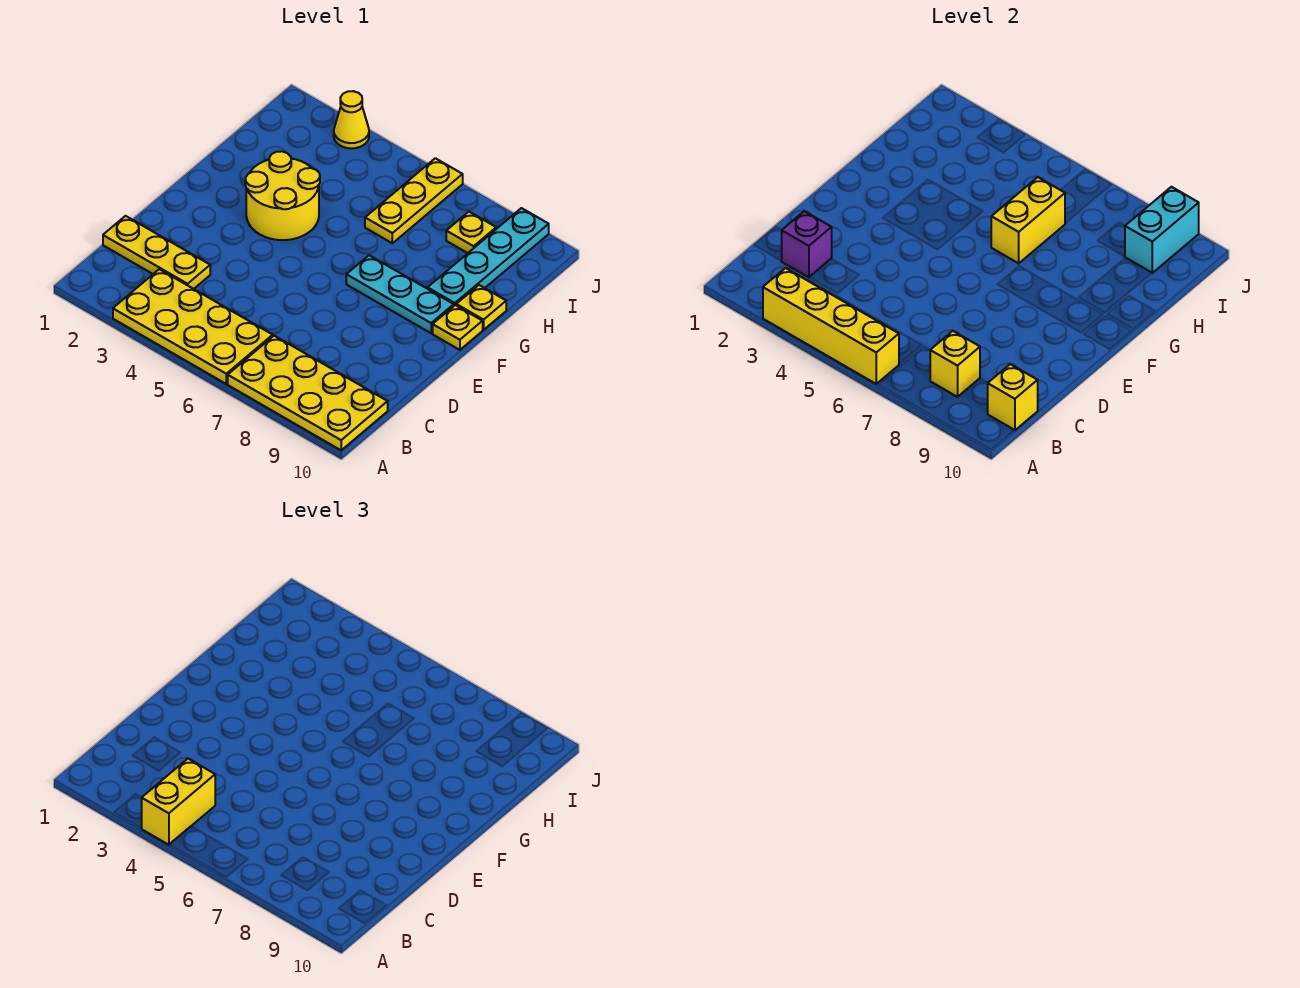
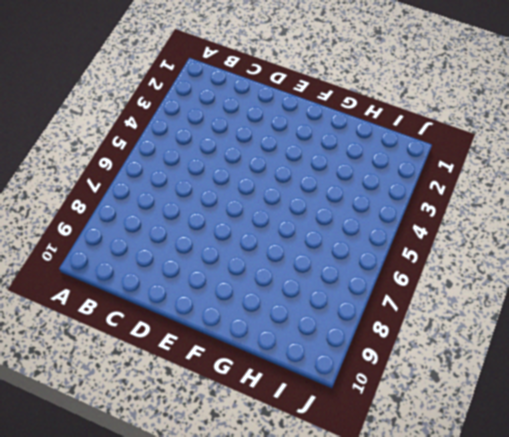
none -> yellow 2x4 plate [113,269,273,384]
none -> yellow 2x4 plate [228,336,388,450]
none -> yellow 1x3 plate [103,216,210,289]

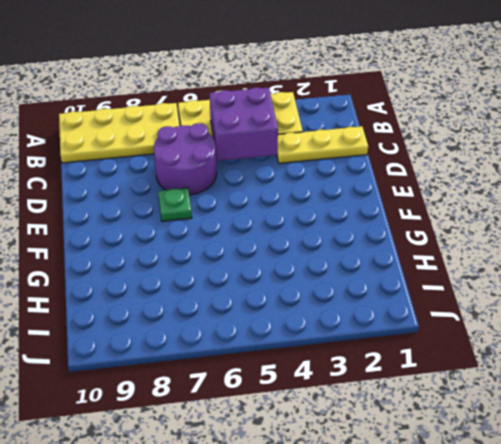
purple 2x2 brick [210,87,278,161] -> none
purple 2x2 round brick [154,123,217,195] -> none
green 1x1 plate [158,188,192,221] -> none
none -> yellow 2x2 round brick [245,151,320,240]
none -> cyan 1x3 plate [346,255,454,333]
none -> yellow 1x1 plate [433,305,483,350]

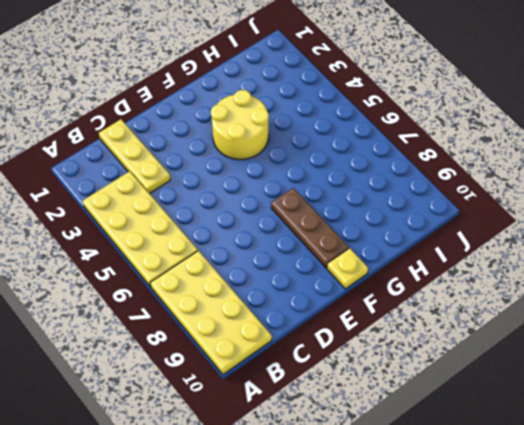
brown 1x3 plate [271,188,349,268] -> cyan 1x3 plate [346,255,454,333]
none -> cyan 1x4 plate [428,208,549,305]
none -> yellow 1x1 plate [456,285,506,330]
none -> yellow 1x3 plate [365,158,463,243]

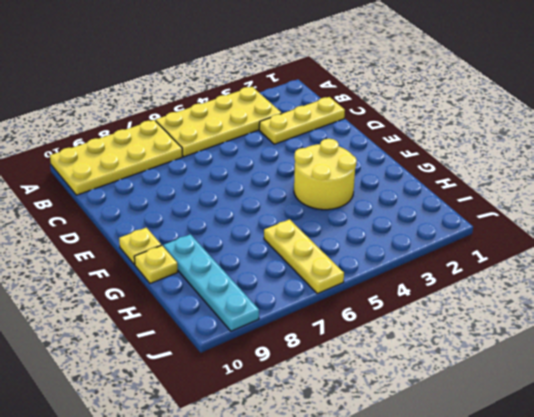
none -> cyan 1x3 plate [346,255,454,333]
none -> yellow 1x1 plate [446,212,496,253]
none -> yellow 1x1 cone [334,91,369,148]

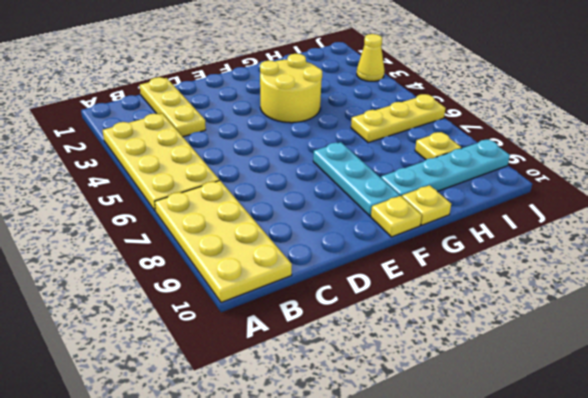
none -> yellow 1x4 brick [763,268,899,384]
none -> yellow 1x1 brick [930,331,980,397]
none -> yellow 1x1 brick [988,364,1038,430]

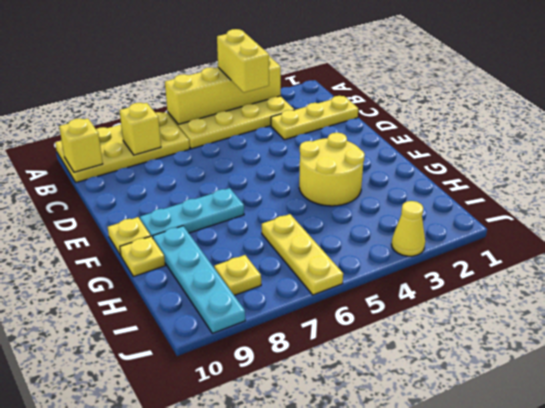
none -> purple 1x1 brick [782,211,832,277]
none -> yellow 1x2 brick [991,177,1065,263]
none -> cyan 1x2 brick [1125,187,1199,273]

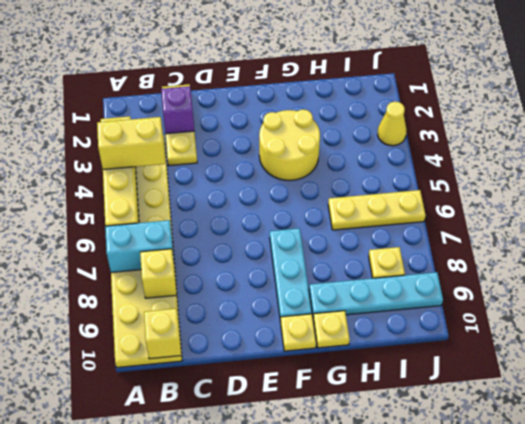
cyan 1x2 brick [105,220,174,272] -> cyan 1x2 brick moved to [1125,187,1199,273]
none -> yellow 1x2 brick [991,177,1065,263]

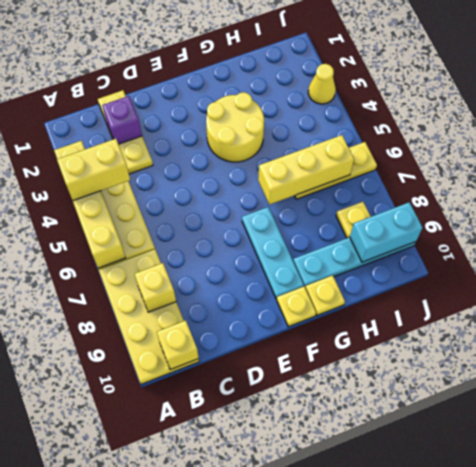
yellow 1x3 brick [258,135,354,205] -> yellow 1x2 brick [991,177,1065,263]

